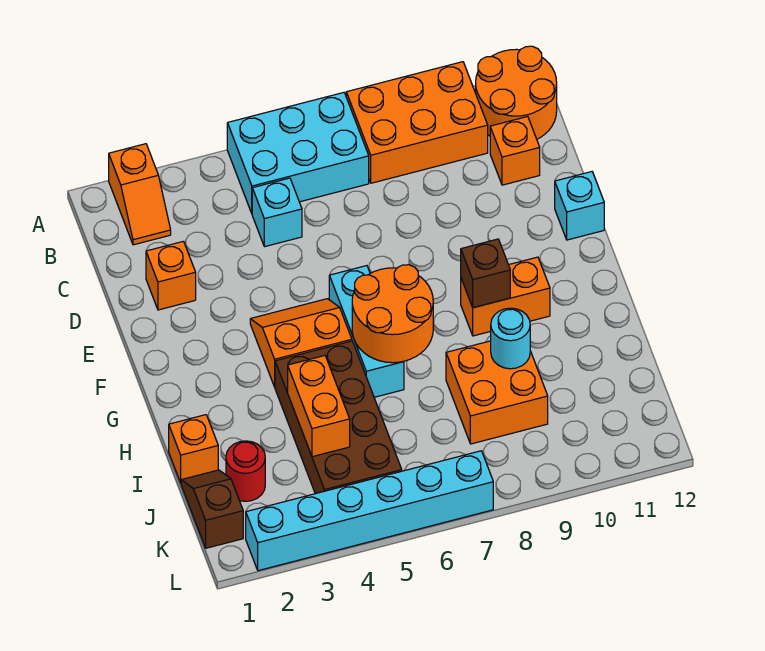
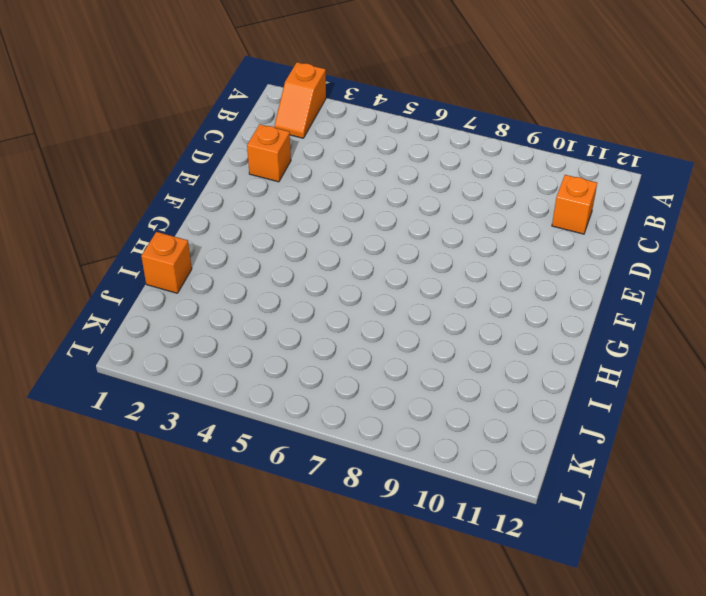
none -> cyan 2x3 brick [227,93,369,213]
none -> orange 2x3 brick [346,62,488,183]
none -> orange 2x2 round brick [476,46,557,139]

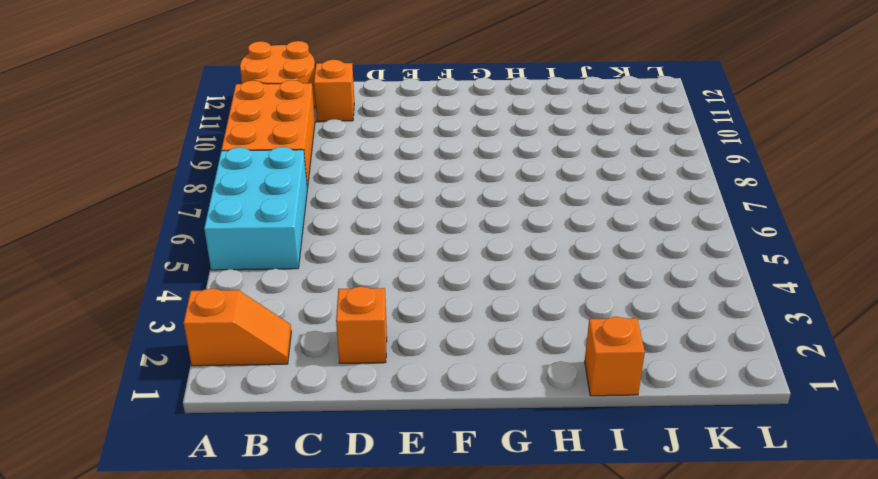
none -> cyan 1x1 brick [252,178,302,247]
none -> cyan 1x1 brick [555,172,604,240]
none -> orange 2x2 slope [250,299,352,387]

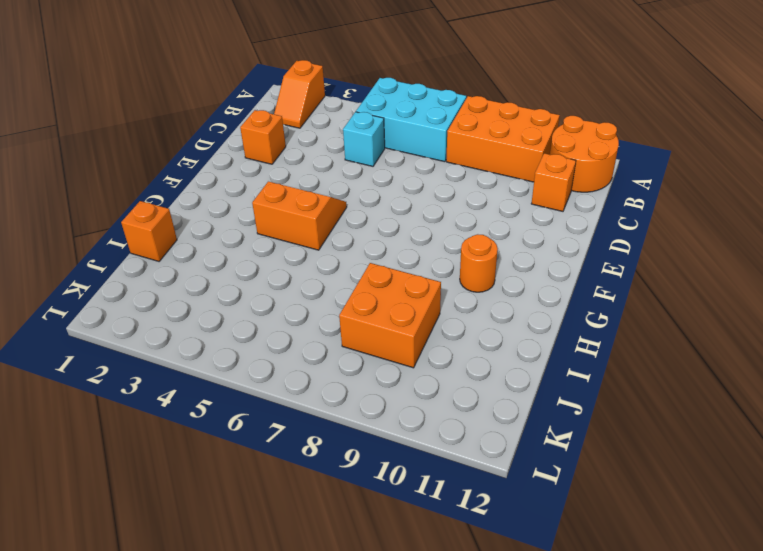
orange 1x1 round brick [460,234,498,292] -> orange 1x2 brick [461,257,550,336]
none -> cyan 1x1 brick [555,172,604,240]
none -> cyan 1x3 brick [329,266,404,397]
none -> brown 2x4 brick [275,341,402,494]

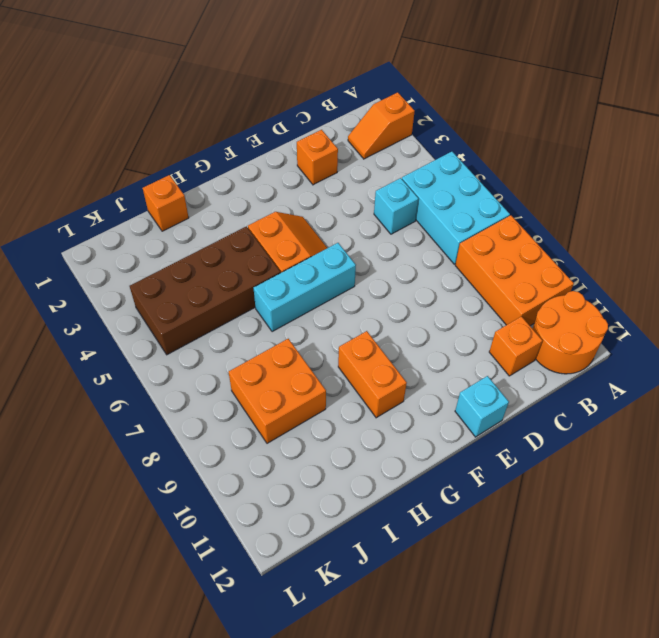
none -> brown 1x2 slope [181,470,243,548]
none -> red 1x1 round brick [226,441,265,501]
none -> cyan 1x6 brick [246,451,493,571]

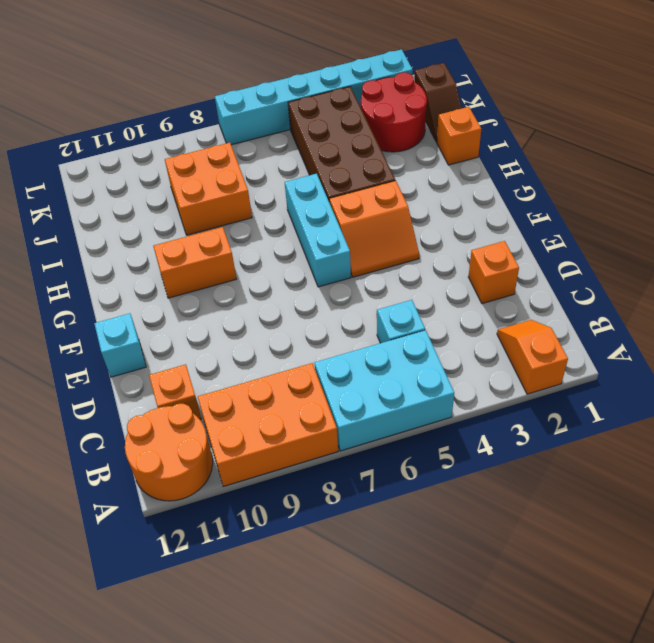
red 2x2 round brick [361,72,427,152] -> red 1x1 round brick [226,441,265,501]
none -> orange 2x2 round brick [352,265,433,363]
none -> brown 1x1 brick [461,239,510,308]
none -> orange 1x2 brick [288,356,350,457]

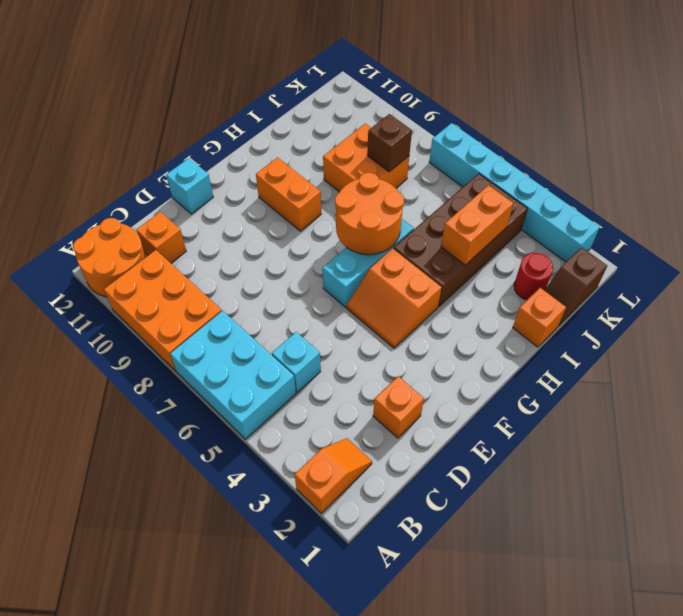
brown 1x1 brick [367,114,412,172] -> brown 1x1 brick moved to [461,239,510,308]
none -> cyan 1x1 round brick [491,308,530,369]

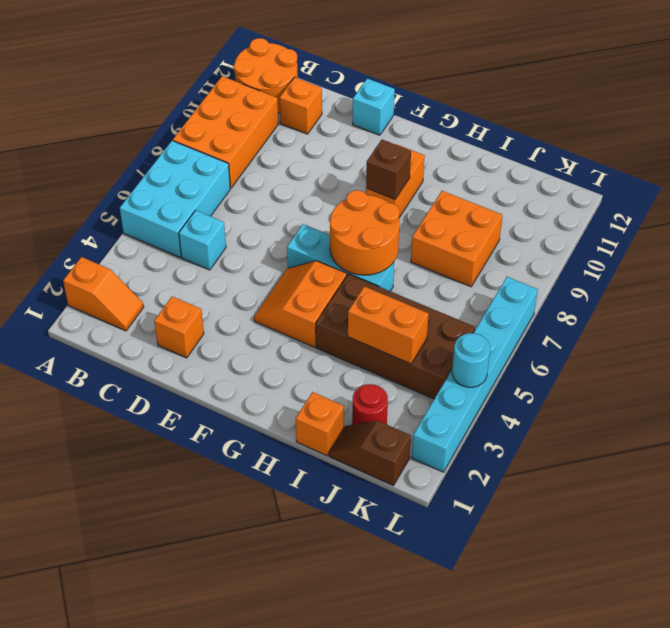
cyan 1x1 round brick [452,333,490,387] -> cyan 1x1 round brick moved to [491,308,530,369]

